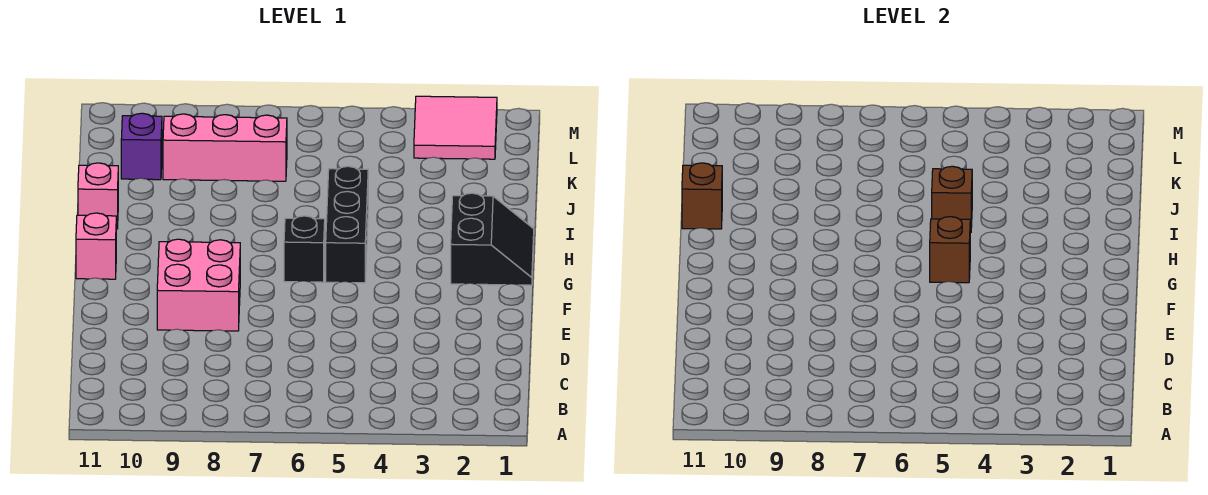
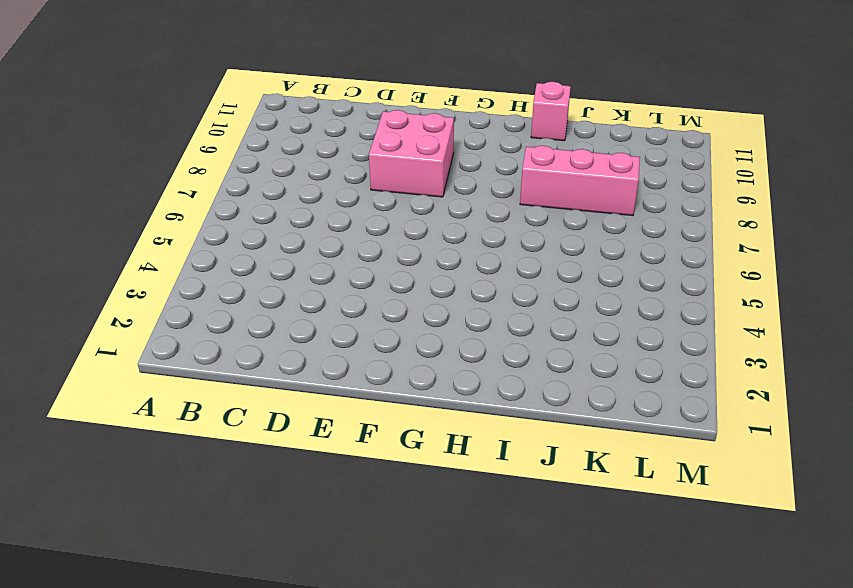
pink 1x3 brick [520,146,640,216] -> pink 1x3 brick turned to [163,114,287,181]
none -> black 2x2 slope [451,193,534,285]
none -> black 1x3 brick [326,166,368,283]
none -> black 1x1 brick [284,216,325,282]

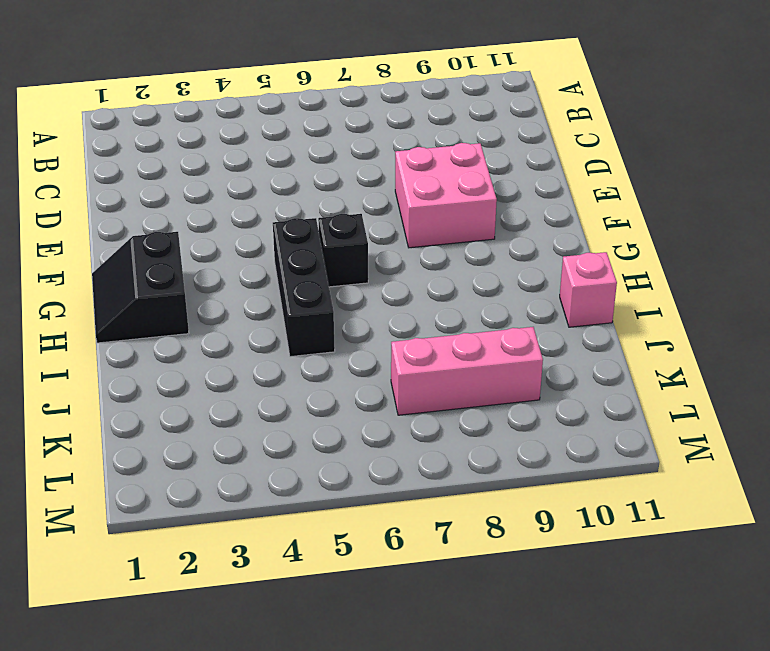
none -> pink 1x1 brick [76,213,116,279]
none -> purple 1x1 brick [121,113,162,180]
none -> pink 2x2 tile [414,96,497,159]

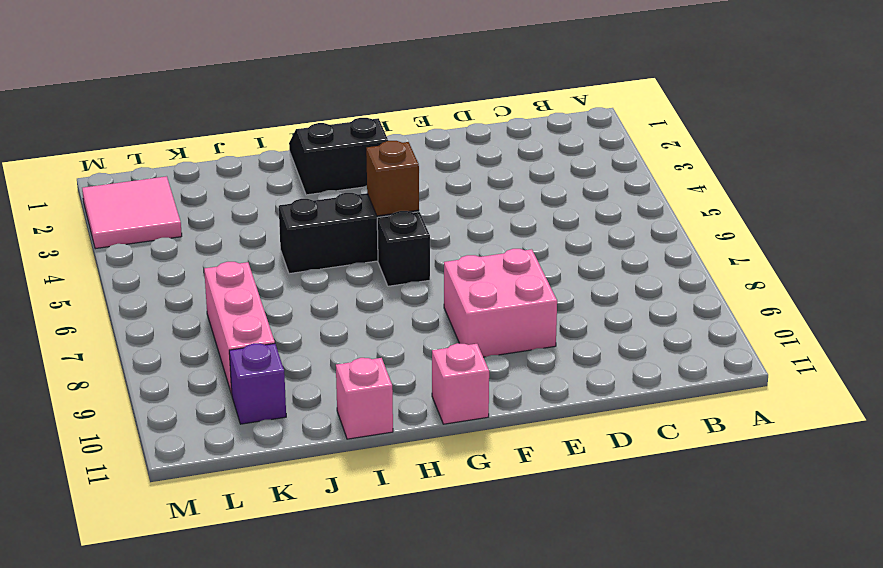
none -> brown 1x1 brick [932,166,972,233]
none -> brown 1x1 brick [682,163,722,229]

